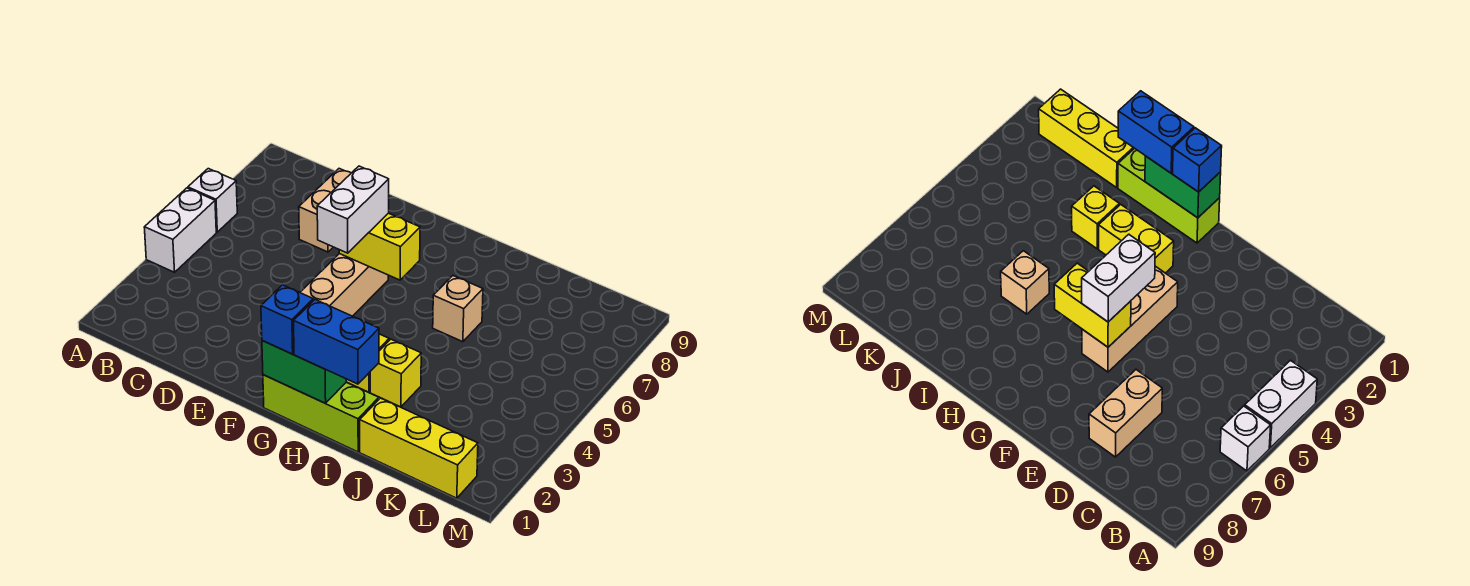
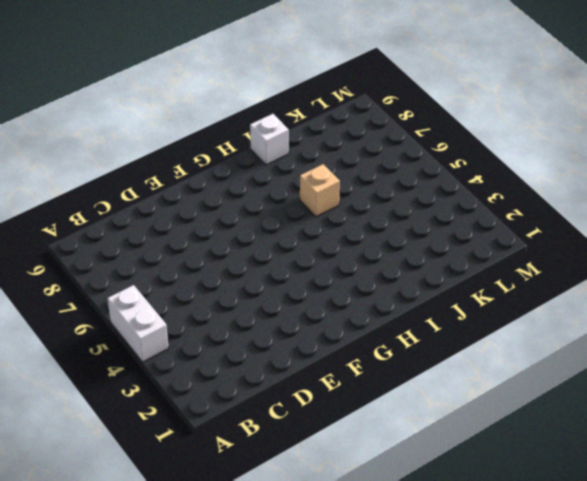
white 1x1 brick [250,114,289,165] -> white 1x1 brick moved to [188,169,237,232]
none -> tan 1x2 brick [299,169,351,252]
none -> tan 1x3 brick [300,254,388,316]
none -> lime 1x3 brick [263,375,379,452]

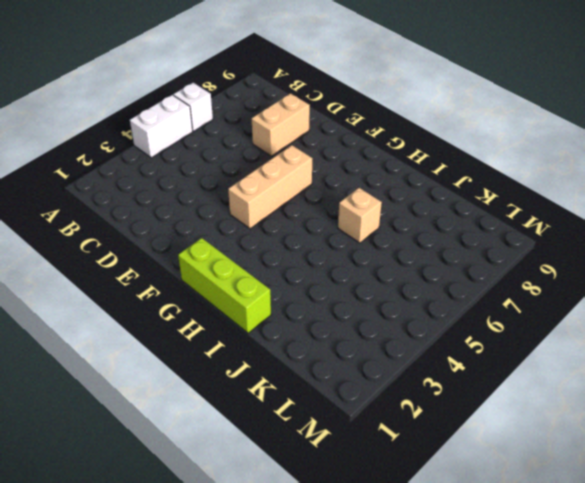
none -> yellow 1x2 brick [1099,204,1174,273]
none -> yellow 1x1 brick [370,339,421,407]
none -> yellow 1x3 brick [360,398,478,498]

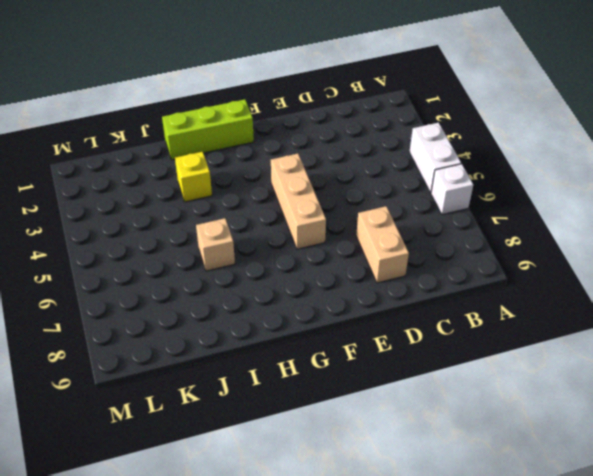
none -> yellow 1x2 brick [1099,204,1174,273]
none -> yellow 1x3 brick [360,398,478,498]
none -> yellow 1x2 brick [339,213,420,280]

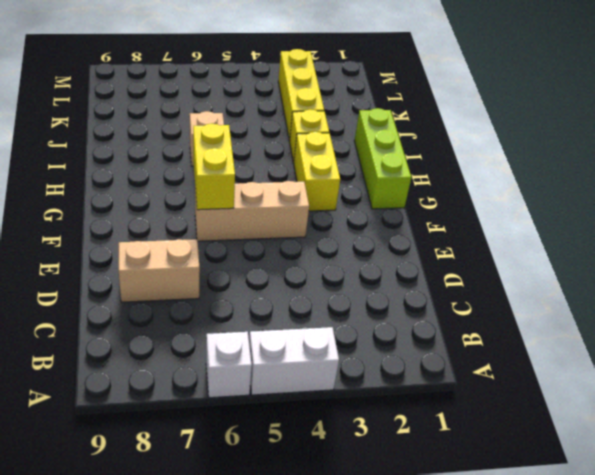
yellow 1x3 brick [278,49,324,140] -> yellow 1x3 brick moved to [360,398,478,498]
none -> green 1x2 brick [262,341,346,403]
none -> white 1x2 brick [317,166,389,253]
none -> blue 1x1 brick [261,285,313,354]

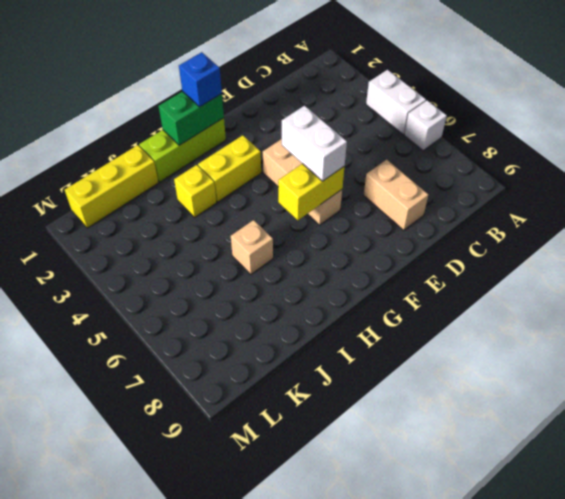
none -> blue 1x2 brick [294,300,379,384]

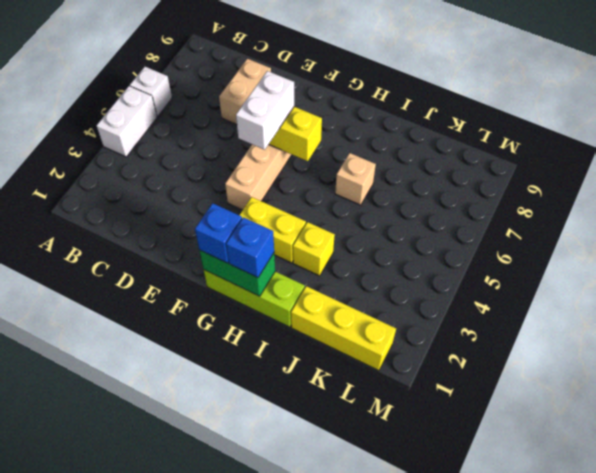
blue 1x1 brick [226,217,274,278] -> blue 1x2 brick [294,300,379,384]

